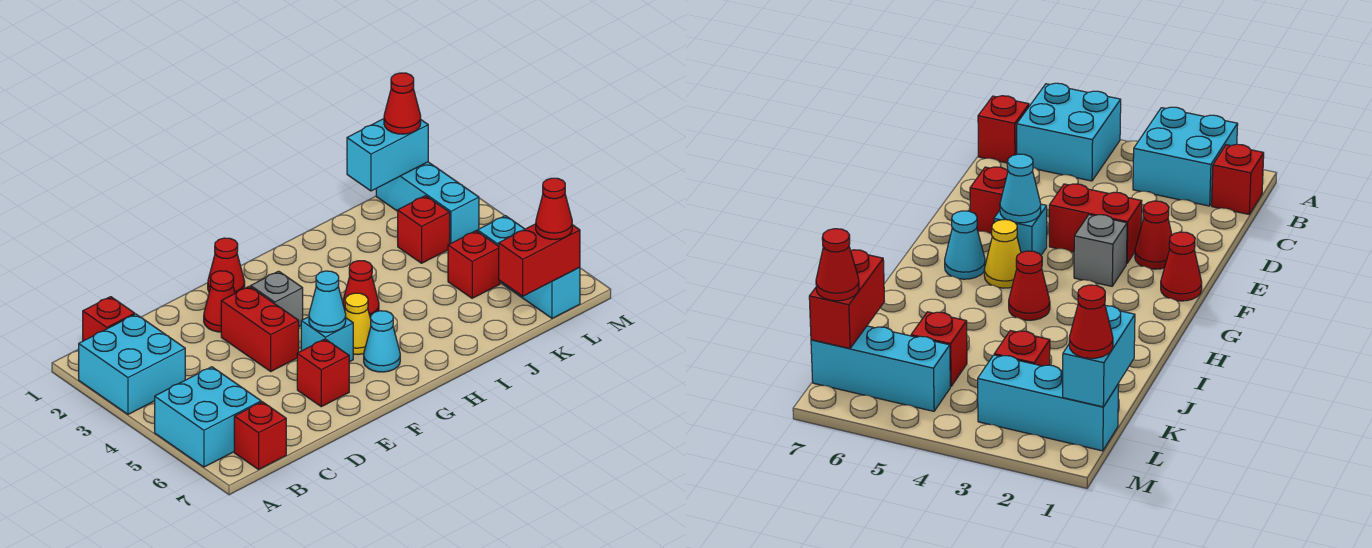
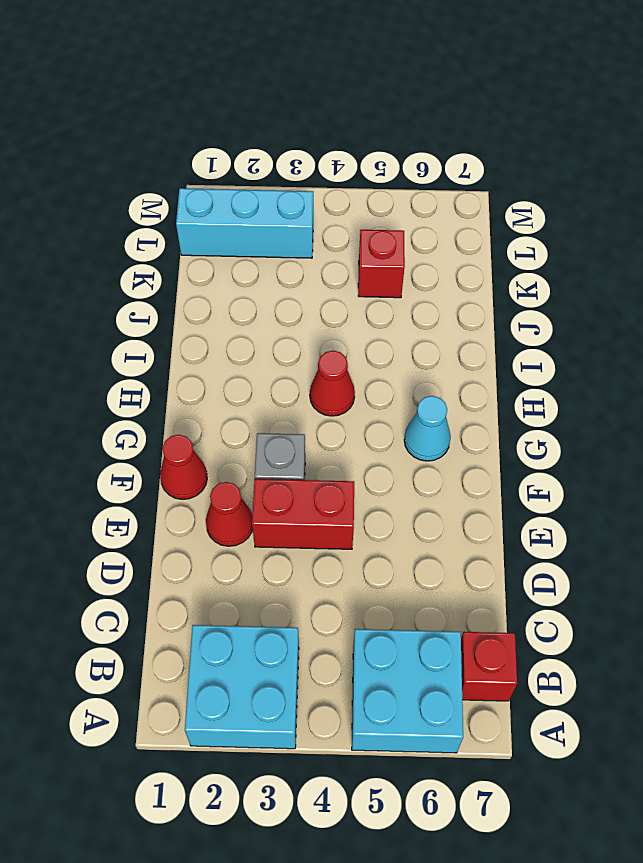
none -> red 1x1 brick [83,297,135,341]
none -> red 1x1 brick [297,339,349,407]
none -> cyan 1x1 brick [301,317,353,362]

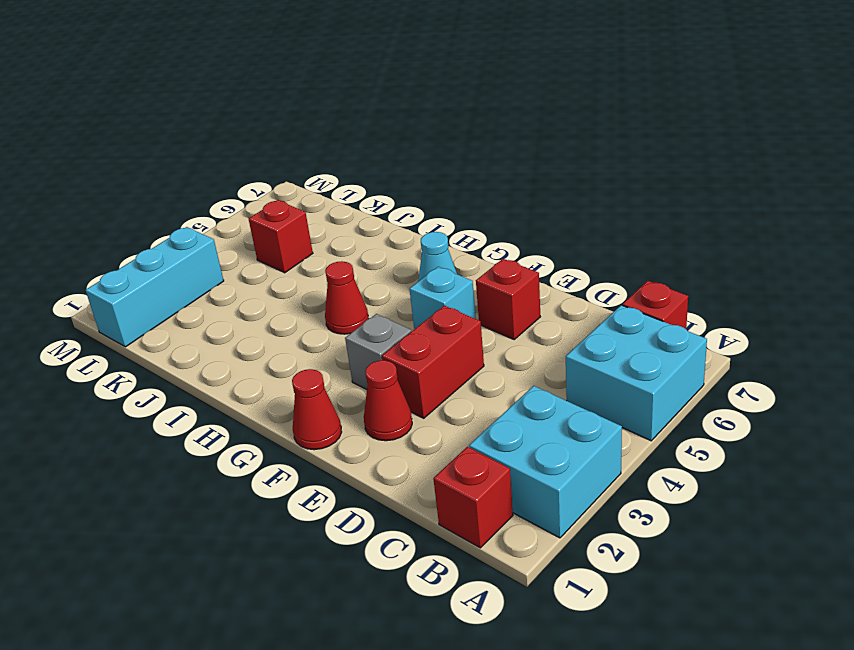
none -> yellow 1x1 cone [345,293,371,354]
none -> red 1x1 brick [398,196,450,263]
none -> cyan 1x3 brick [477,216,580,318]

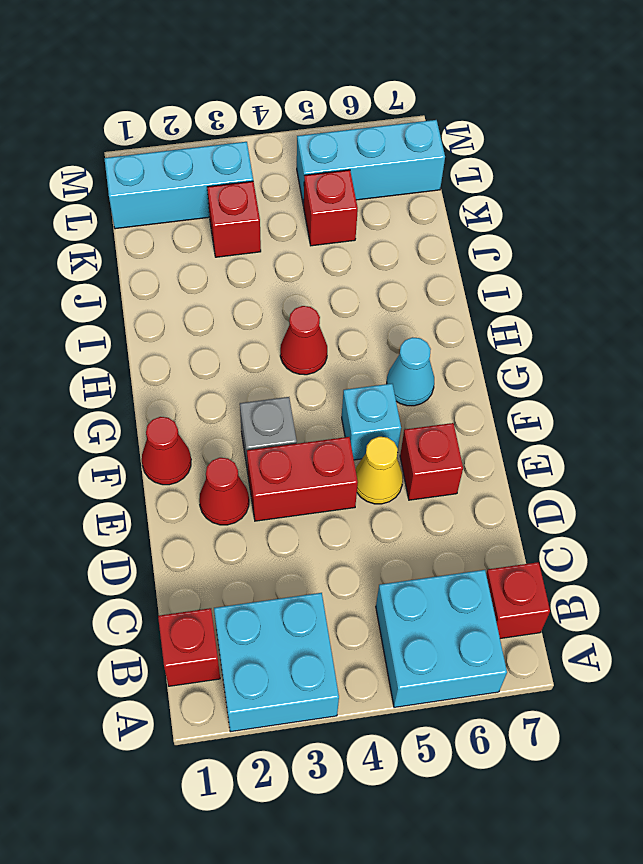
yellow 1x1 cone [356,437,403,504] -> yellow 1x1 cone moved to [345,293,371,354]
none -> cyan 1x1 cone [309,271,346,332]
none -> cyan 1x2 brick [347,119,428,191]
none -> red 1x2 brick [499,224,580,296]

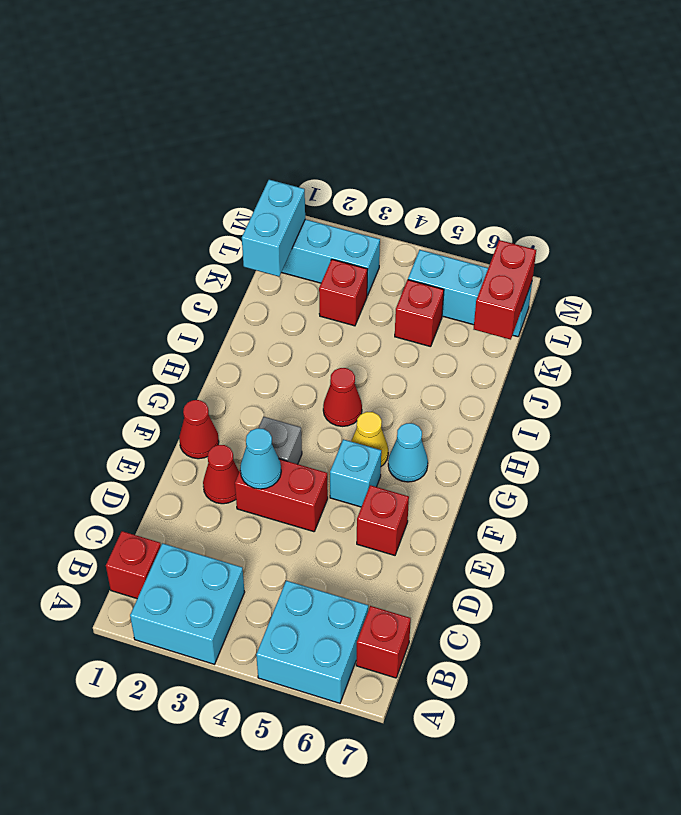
cyan 1x1 cone [240,428,281,489] -> cyan 1x1 cone moved to [309,271,346,332]
none -> red 1x1 cone [384,73,421,134]
none -> red 1x1 cone [536,178,572,239]

